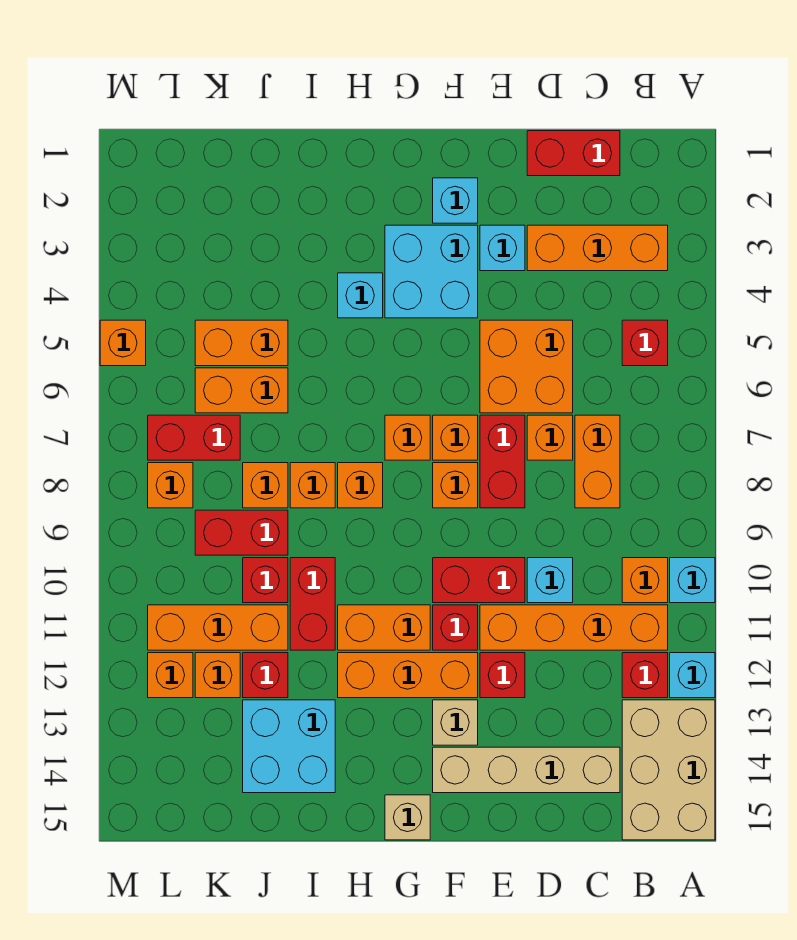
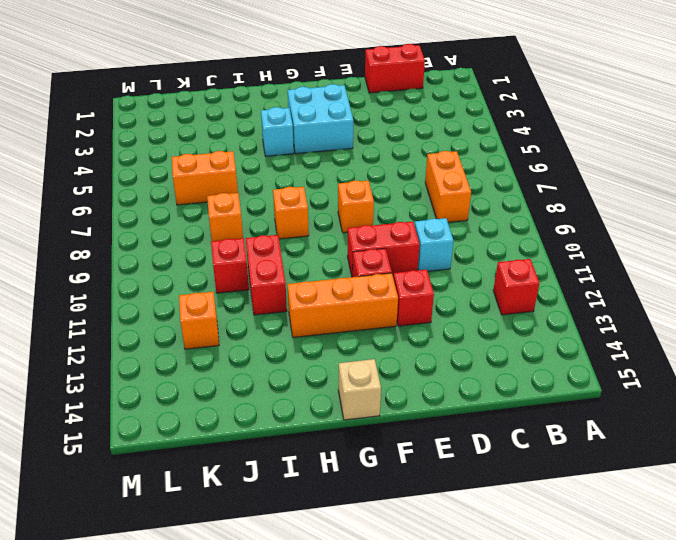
none -> cyan 1x1 brick [670,558,715,603]
none -> cyan 1x1 brick [670,653,715,698]
none -> tan 2x3 brick [622,700,715,840]
none -> orange 1x3 brick [527,225,668,271]

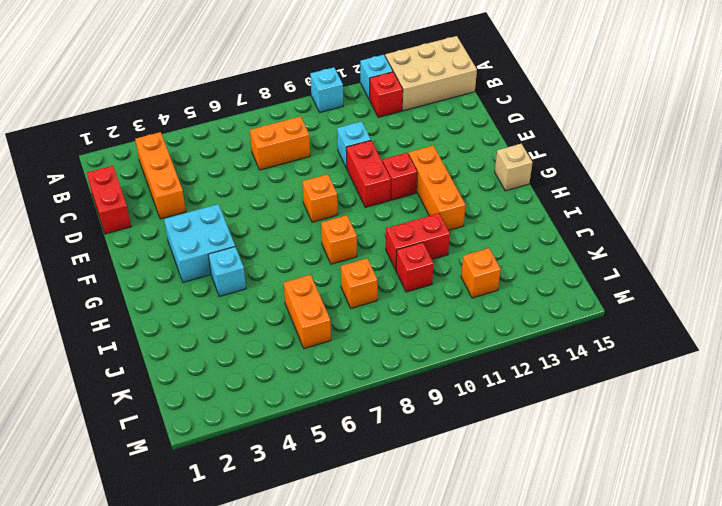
none -> red 1x1 brick [622,320,668,366]
none -> orange 1x1 brick [622,558,668,603]
none -> orange 1x4 brick [480,605,668,650]
none -> tan 1x4 brick [433,747,620,793]

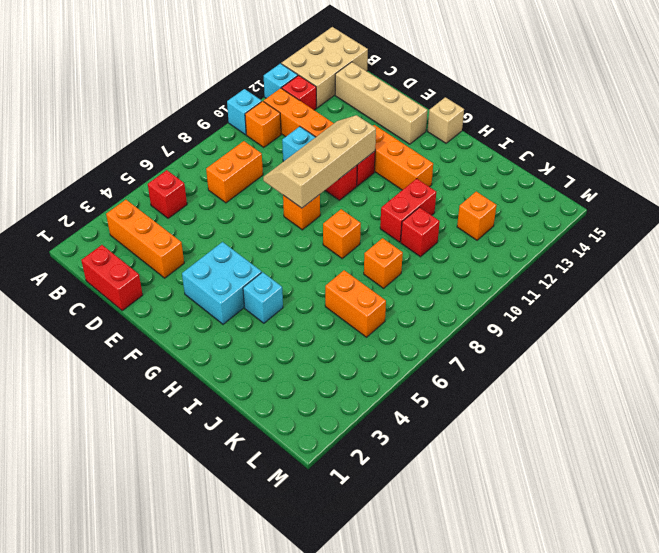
tan 2x4 slope [263,115,376,208] -> none
none -> orange 2x2 brick [480,320,573,413]
none -> orange 1x1 brick [527,415,573,460]
none -> cyan 1x1 brick [480,225,525,271]
none -> red 1x2 brick [480,415,525,508]

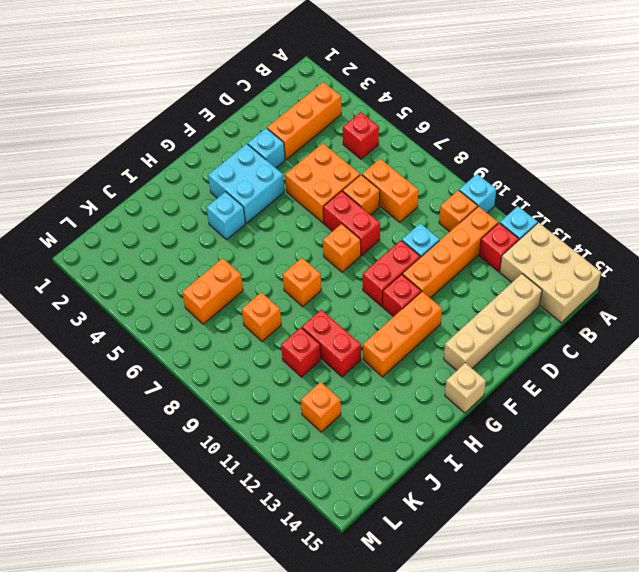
none -> red 1x2 brick [527,131,620,176]
none -> red 1x1 brick [480,653,525,698]
none -> cyan 1x1 brick [433,178,478,223]
none -> orange 1x1 brick [433,415,478,460]

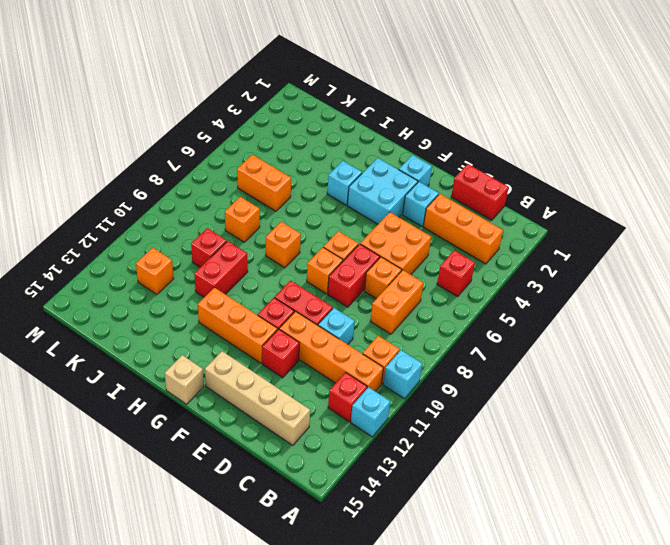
none -> tan 2x3 brick [622,700,715,840]
none -> tan 1x1 brick [433,700,478,745]
none -> orange 1x1 brick [385,415,430,460]
none -> orange 1x2 brick [338,605,430,650]

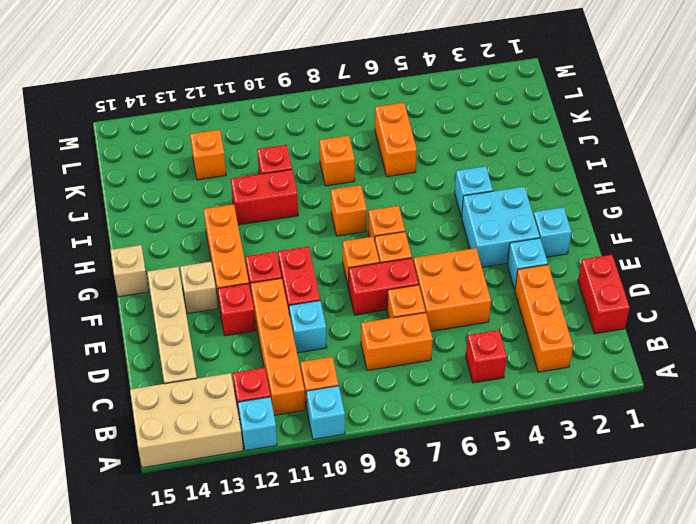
none -> orange 1x2 brick [338,605,430,650]
none -> orange 1x1 brick [290,463,335,508]
none -> cyan 2x2 brick [243,700,335,793]
none -> orange 1x2 brick [195,320,288,366]

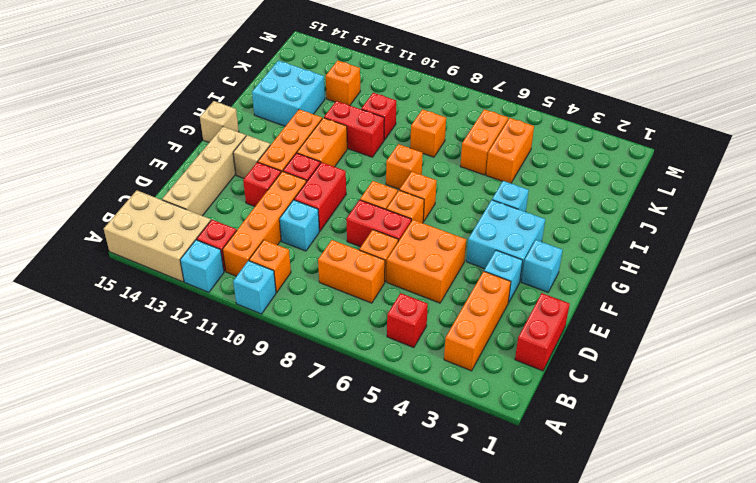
none -> orange 1x1 brick [290,463,335,508]
none -> red 1x2 brick [195,510,288,555]
none -> orange 1x3 brick [148,605,288,650]
none -> red 1x1 brick [243,653,288,698]

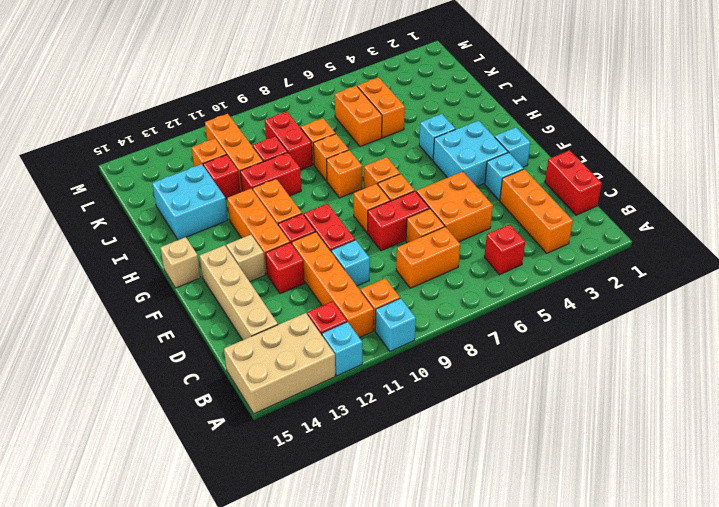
none -> red 1x2 brick [148,415,240,460]
none -> orange 1x1 brick [148,463,193,508]
none -> orange 1x1 brick [148,653,193,698]
none -> orange 1x1 brick [100,320,146,366]

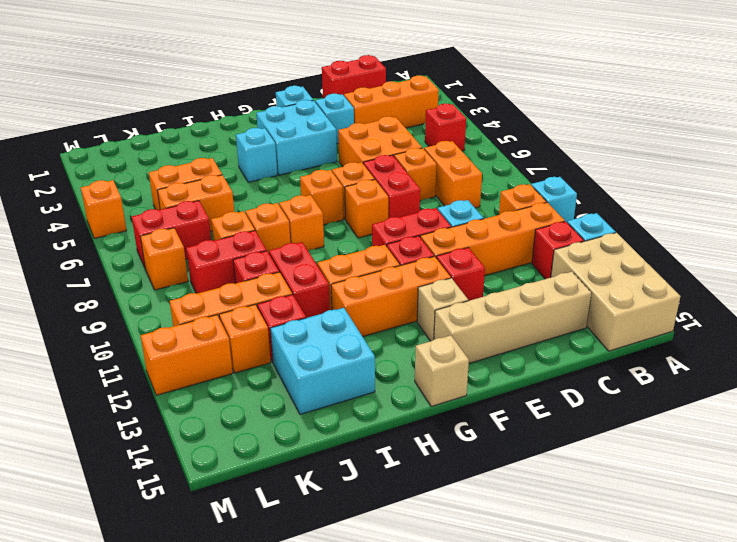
orange 1x2 brick [140,315,233,395] -> orange 1x1 brick [148,653,193,698]

